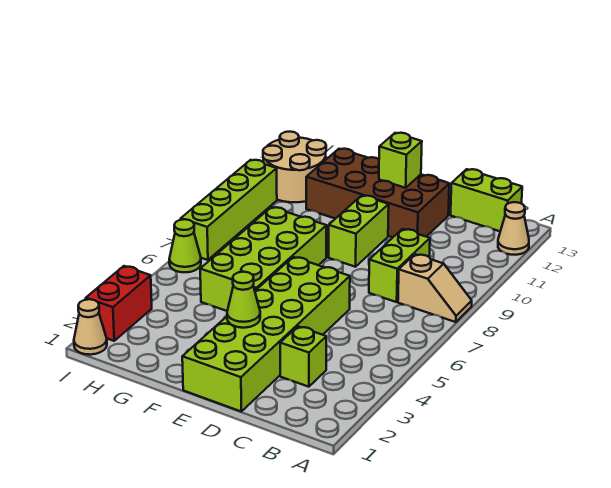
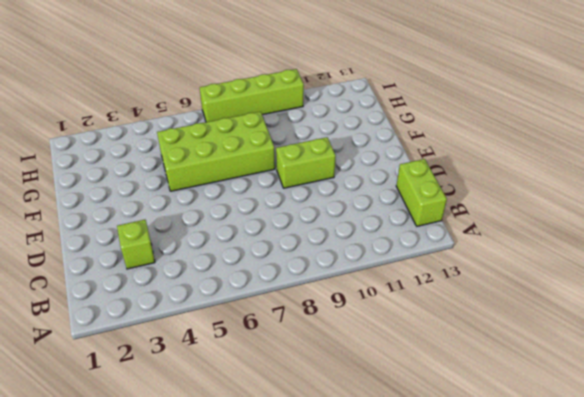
none -> tan 1x2 slope [398,254,472,322]
none -> tan 1x1 cone [498,202,529,255]
none -> lime 1x2 brick [369,229,430,302]

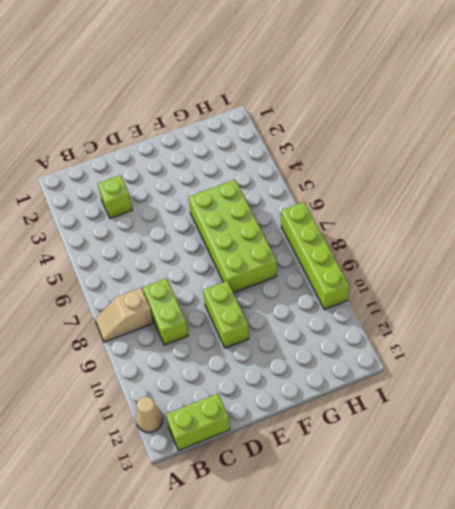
none -> lime 2x6 brick [182,257,350,411]
none -> brown 2x4 brick [306,149,449,237]
none -> tan 2x2 round brick [263,132,326,202]

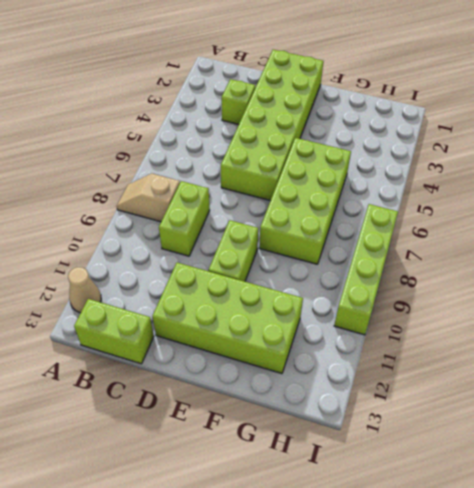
lime 2x4 brick [152,263,303,374] -> brown 2x4 brick [306,149,449,237]
none -> tan 2x2 round brick [263,132,326,202]
none -> tan 1x1 cone [74,299,107,355]
none -> red 1x2 brick [86,266,152,341]

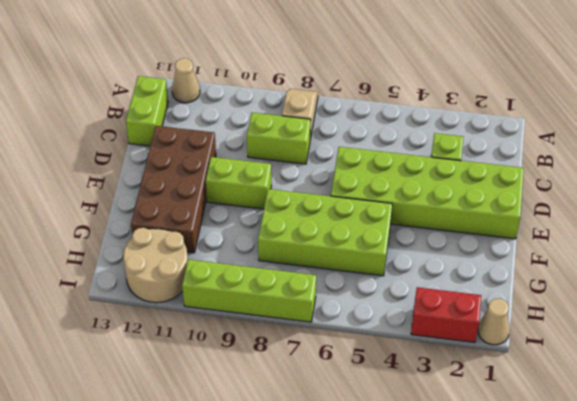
none -> lime 1x1 cone [169,219,201,272]
none -> lime 1x1 cone [227,272,260,328]
none -> lime 1x1 brick [379,133,422,188]

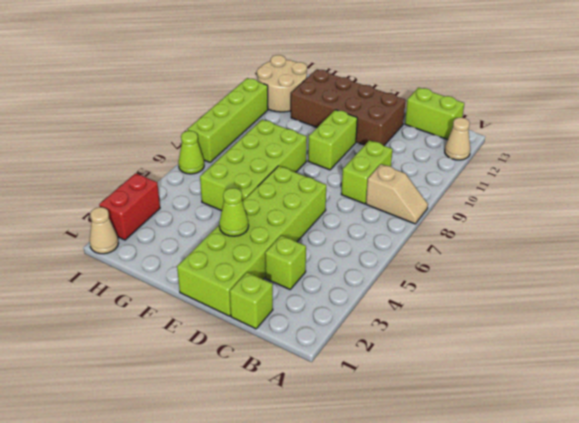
lime 1x1 brick [230,272,273,329] -> lime 1x1 brick moved to [379,133,422,188]

